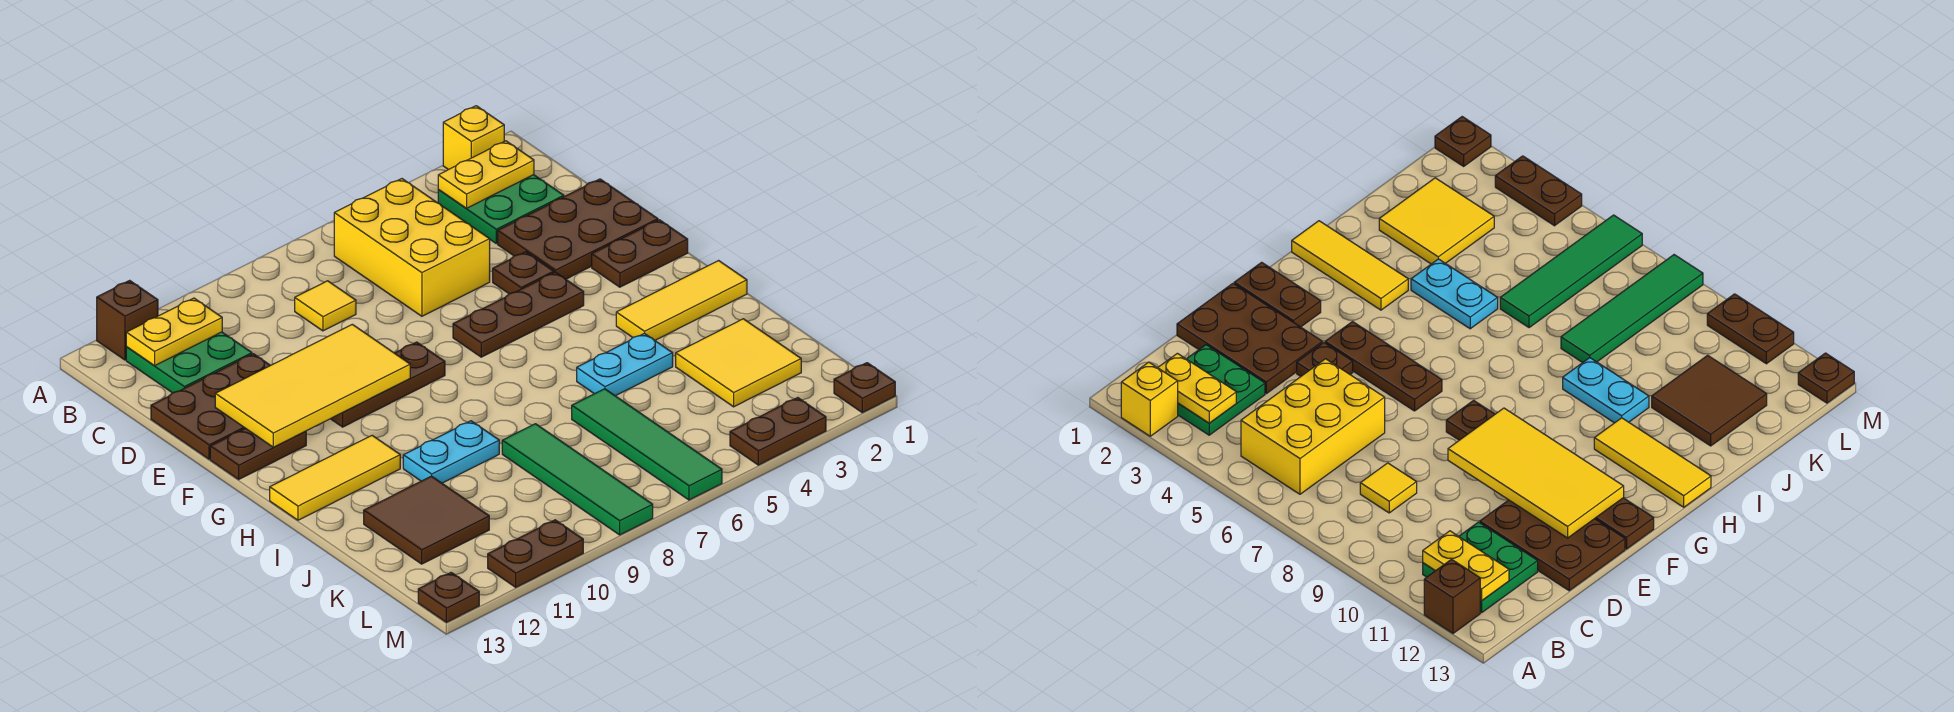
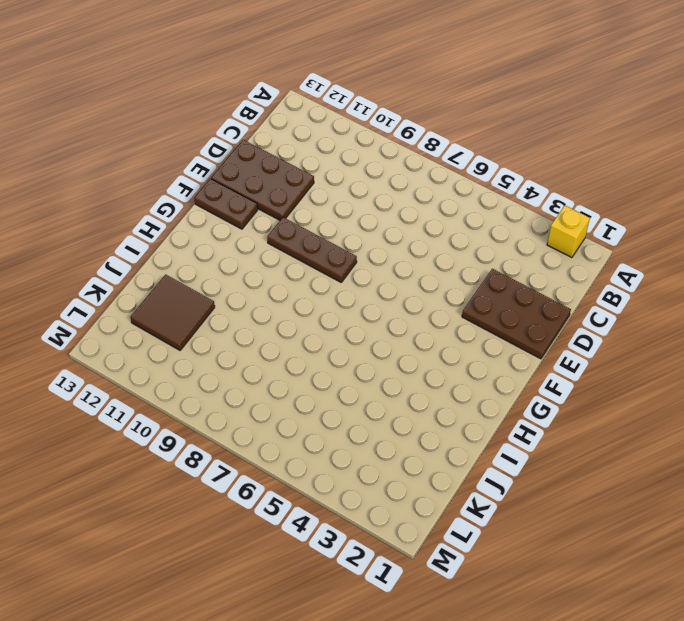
none -> brown 1x1 brick [97,280,158,360]
none -> green 2x2 plate [438,175,564,243]
none -> yellow 2x3 brick [334,179,490,316]

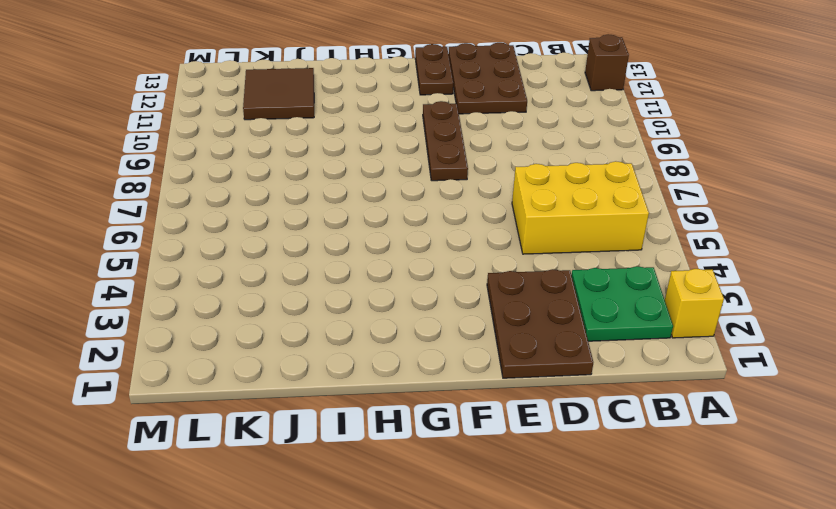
none -> green 2x2 plate [126,332,252,393]
none -> yellow 1x1 tile [295,281,356,331]
none -> brown 1x1 plate [493,252,554,294]

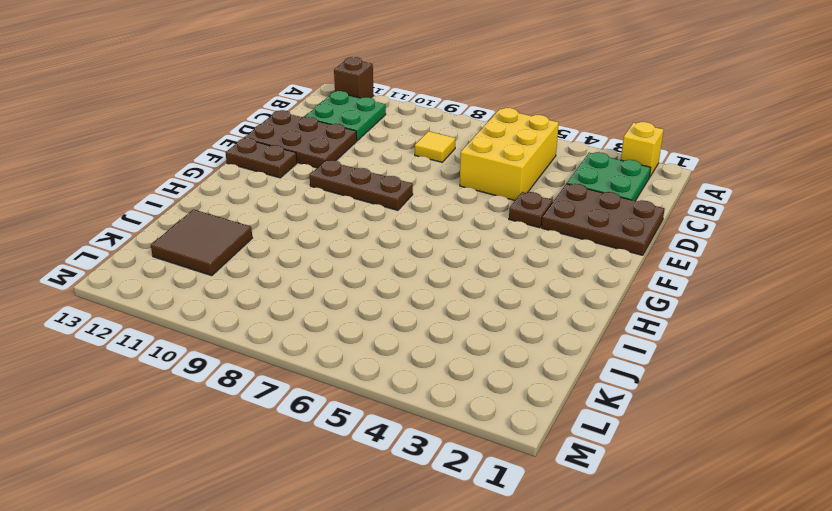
none -> brown 1x2 plate [592,220,688,287]
none -> brown 1x3 plate [453,272,584,357]
none -> yellow 1x3 tile [616,261,747,340]

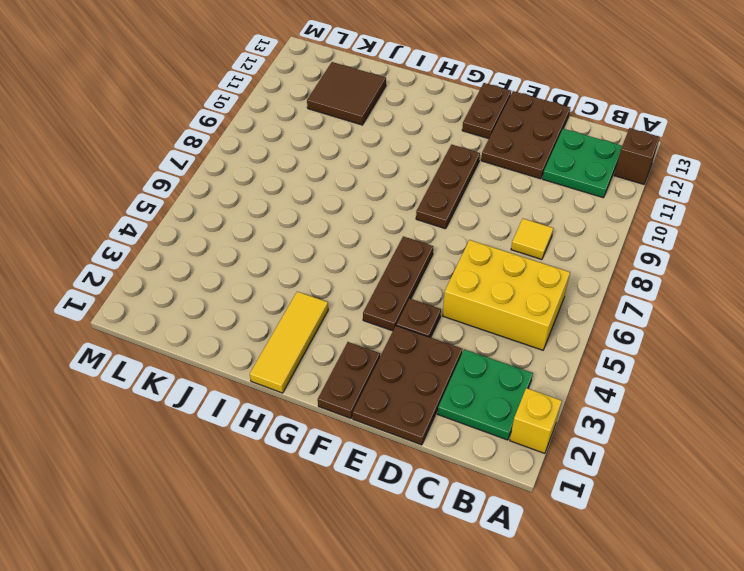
none -> yellow 1x3 tile [270,435,400,520]
none -> cyan 1x2 plate [577,333,673,396]
none -> cyan 1x2 plate [403,421,499,483]

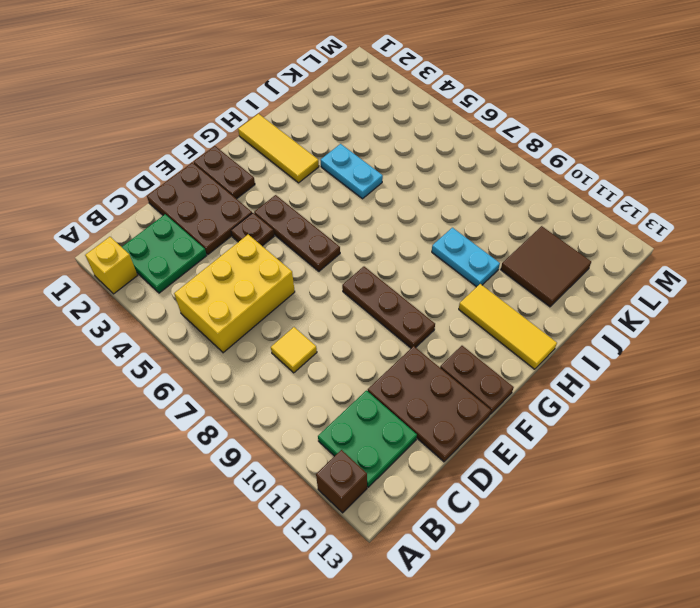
none -> yellow 2x2 tile [676,319,801,407]
none -> green 1x4 tile [572,389,722,500]
none -> green 1x4 tile [502,424,653,535]

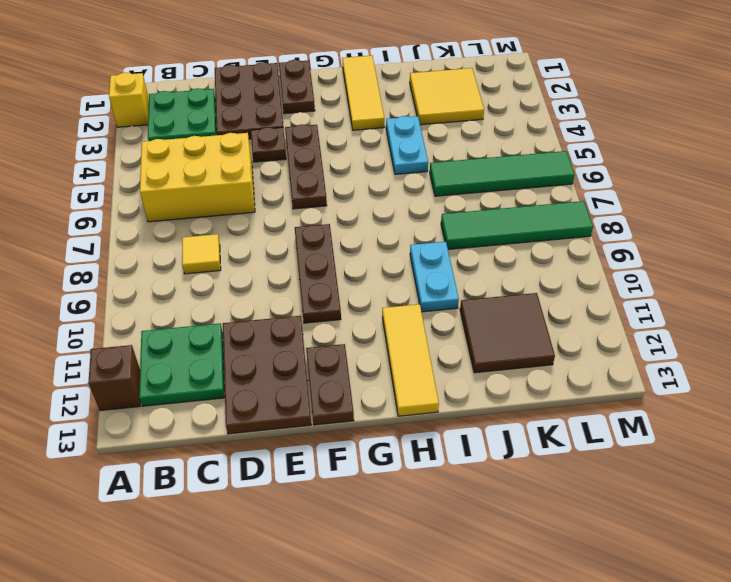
none -> brown 1x1 plate [834,363,895,413]
none -> brown 1x2 plate [730,398,826,465]
none -> brown 1x2 plate [488,520,583,587]

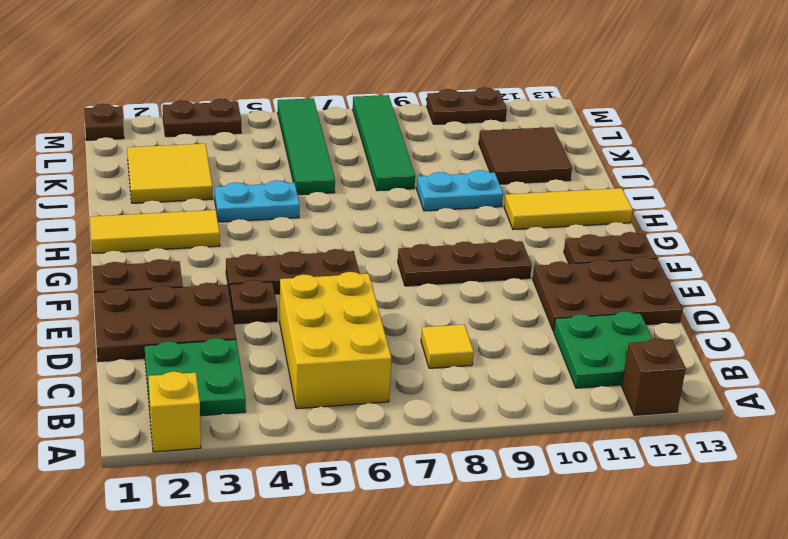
none -> brown 1x1 plate [418,572,479,622]
none -> yellow 1x2 plate [438,141,534,208]
none -> yellow 1x2 plate [126,298,222,366]

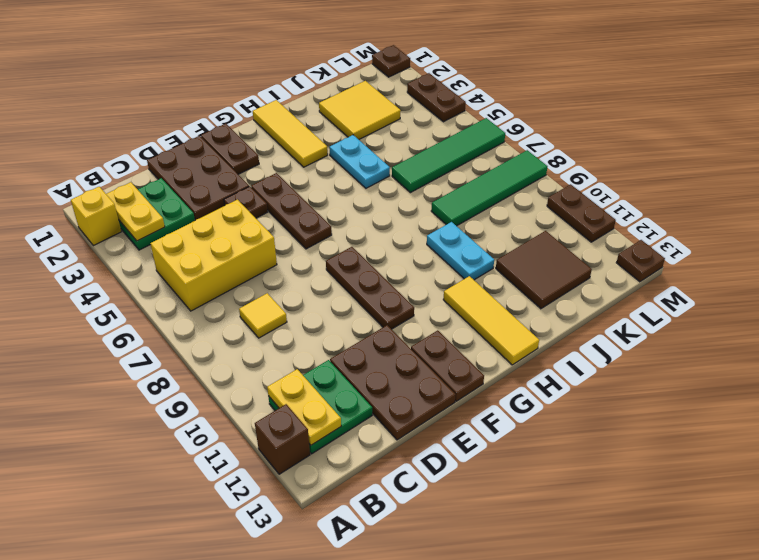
none -> yellow 2x4 tile [215,324,410,447]

